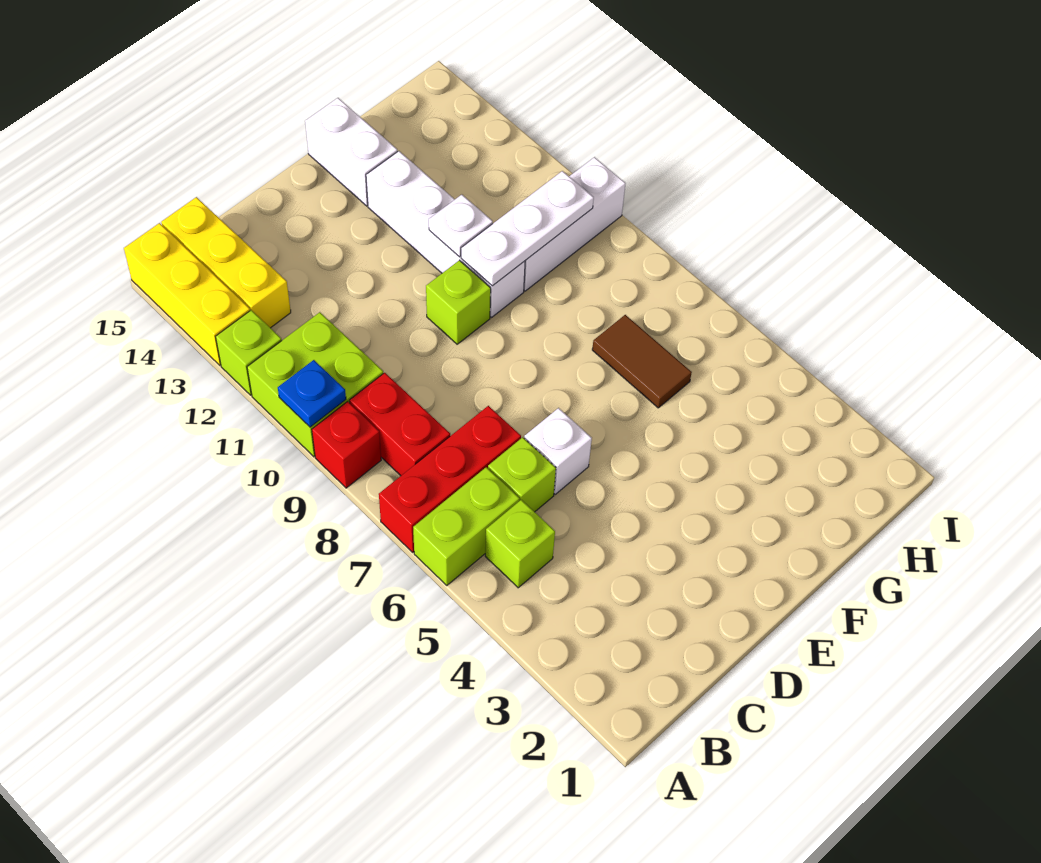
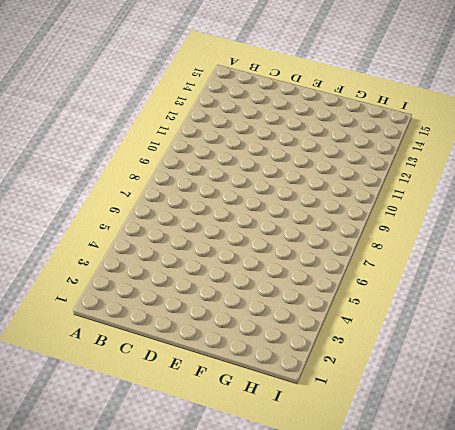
none -> lime 1x2 brick [413,467,520,585]
none -> red 1x3 brick [379,406,521,552]
none -> red 1x1 brick [312,401,381,488]

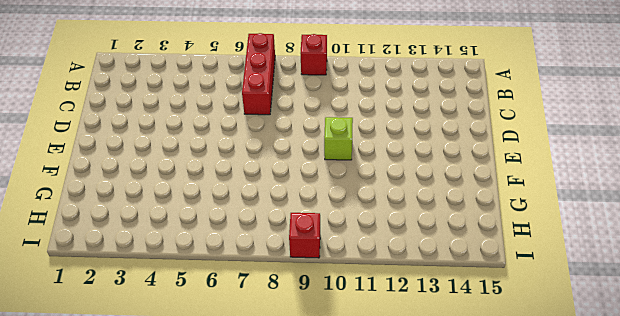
red 1x1 brick [289,213,320,258] -> none
none -> lime 1x2 brick [413,467,520,585]
none -> lime 2x2 brick [247,312,383,457]
none -> lime 1x1 brick [216,310,282,395]

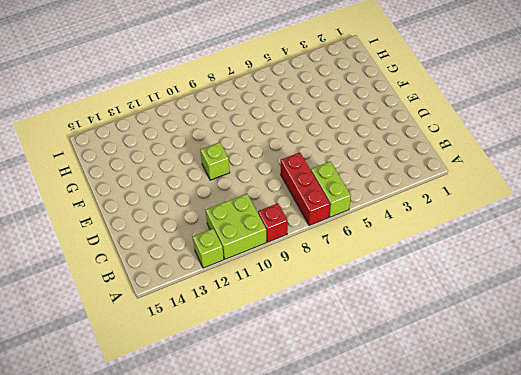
none -> yellow 1x3 brick [124,223,250,365]
none -> lime 1x1 brick [485,500,555,588]
none -> red 1x2 brick [350,373,450,476]

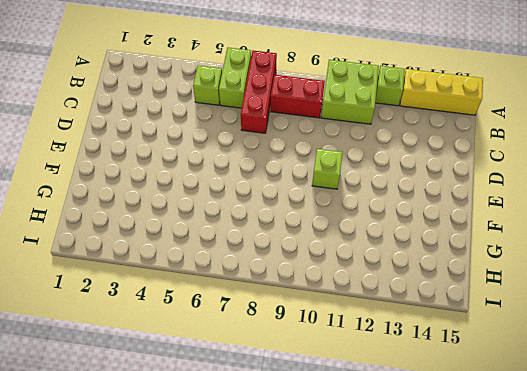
none -> red 1x1 brick [312,401,381,488]
none -> yellow 1x3 brick [161,197,291,328]
none -> lime 1x1 brick [488,437,556,512]

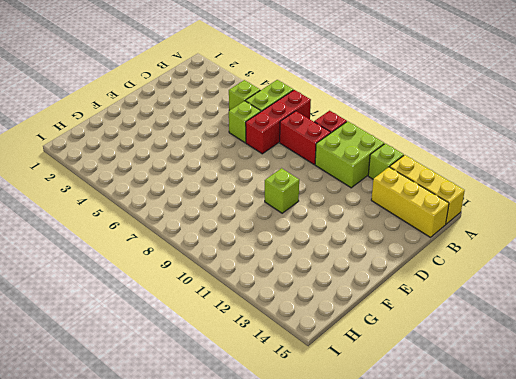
none -> white 1x1 brick [524,408,592,494]
none -> white 1x4 brick [366,151,525,317]
none -> white 1x2 brick [305,98,398,206]

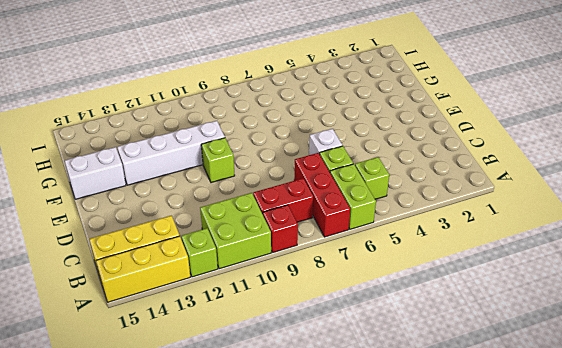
none -> brown 1x2 tile [592,315,692,408]
none -> white 1x3 brick [524,157,626,291]
none -> blue 1x1 plate [278,360,346,427]

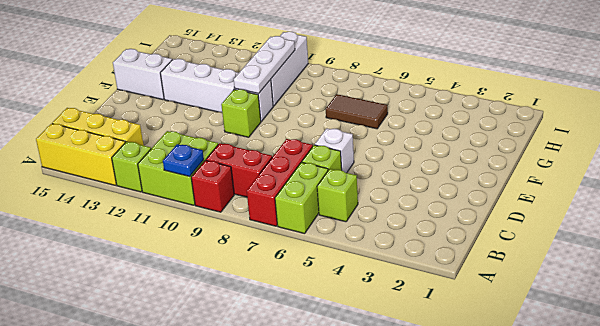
none -> white 1x1 plate [429,194,493,257]

